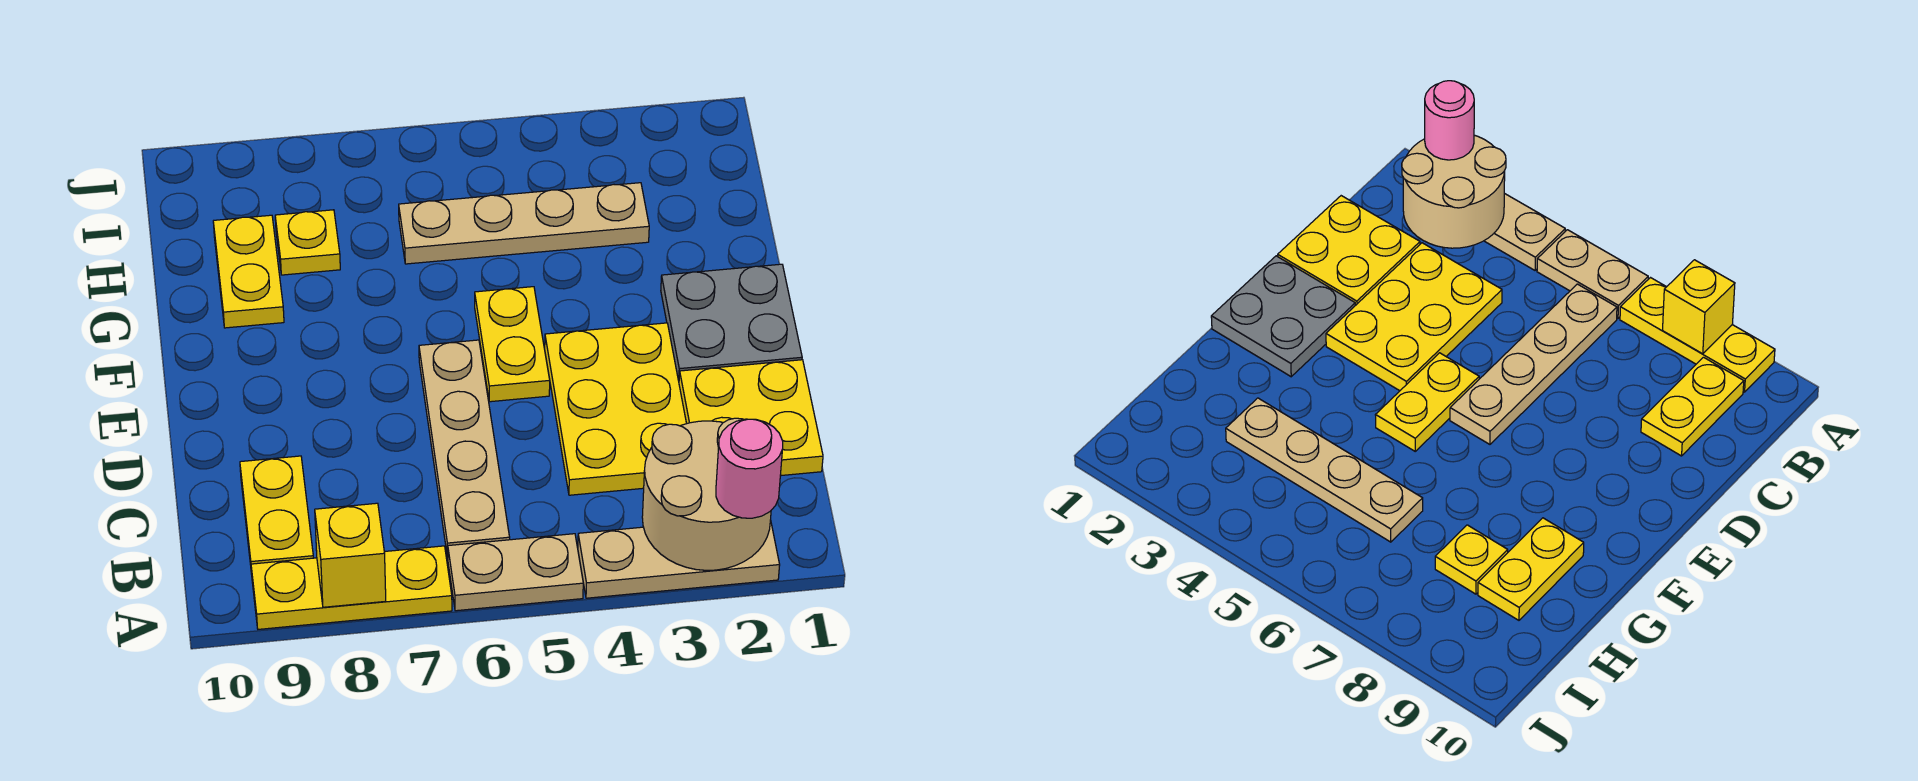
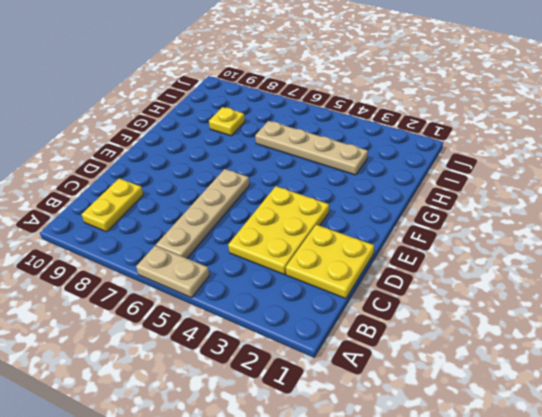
none -> tan 1x3 plate [578,520,780,598]
none -> yellow 1x3 plate [251,546,452,629]
none -> grey 2x2 plate [661,264,802,381]

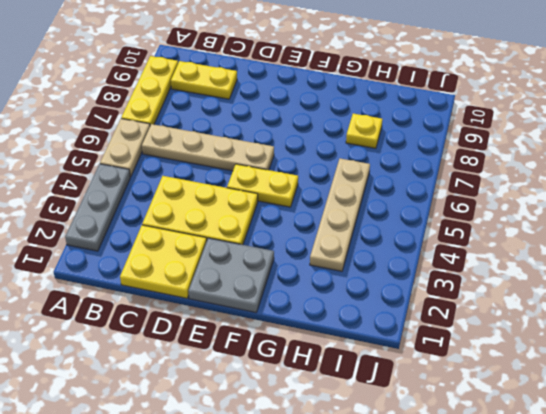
grey 1x3 plate [65,164,130,251] -> tan 1x3 plate [578,520,780,598]
none -> yellow 1x2 plate [213,215,284,328]
none -> tan 2x2 round brick [642,418,771,570]
none -> yellow 1x1 brick [315,503,386,607]

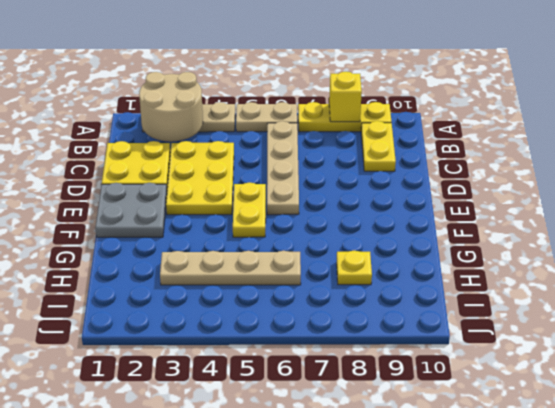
none -> yellow 1x2 plate [213,215,284,328]
none -> pink 1x1 round brick [716,419,783,518]

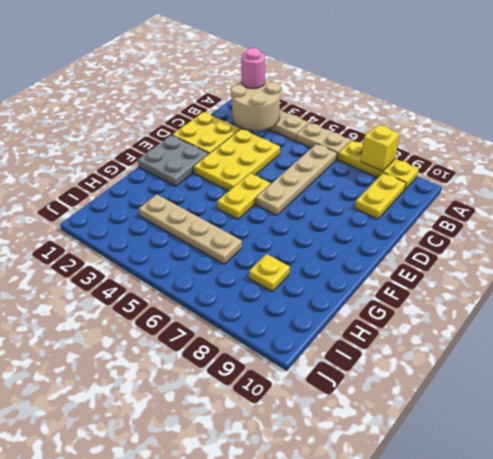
none -> yellow 1x2 plate [213,215,284,328]

